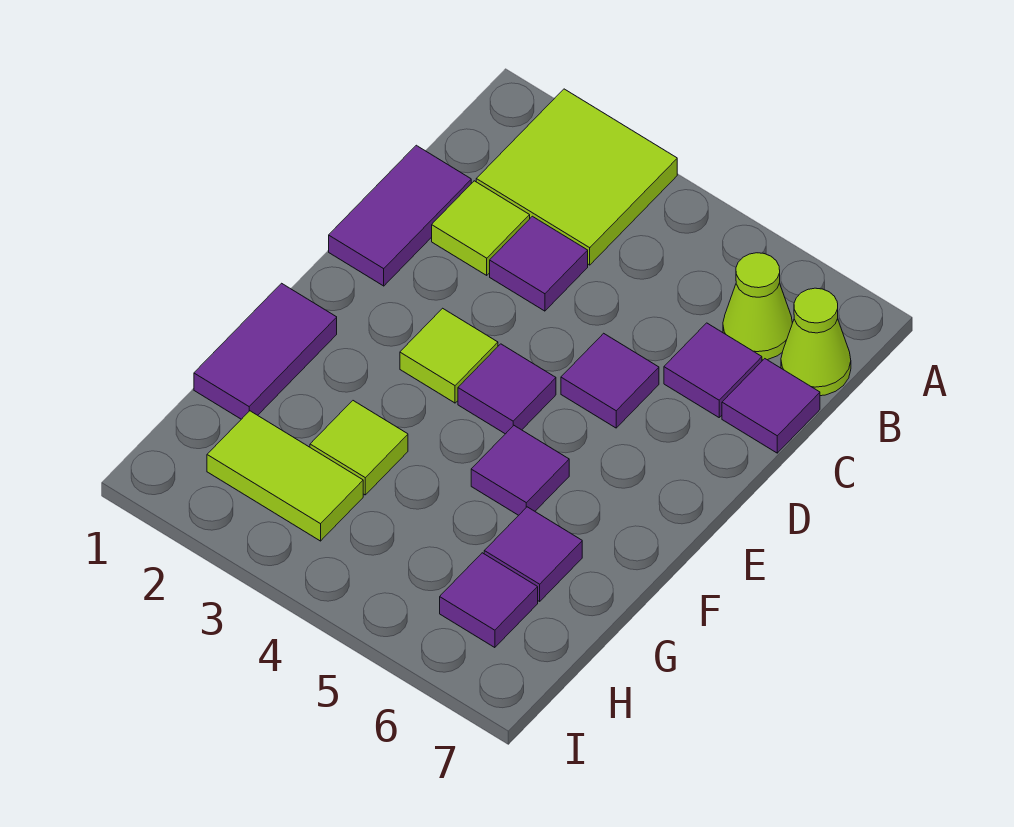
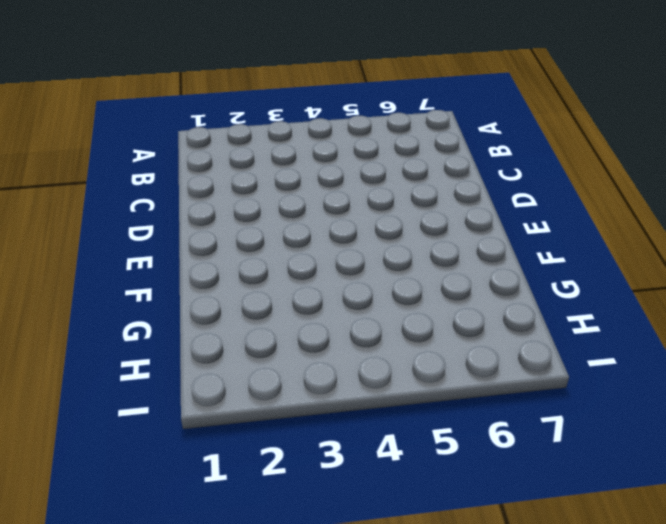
none -> lime 2x2 tile [476,89,677,265]
none -> lime 1x1 cone [723,253,792,360]
none -> lime 1x1 cone [781,288,851,396]

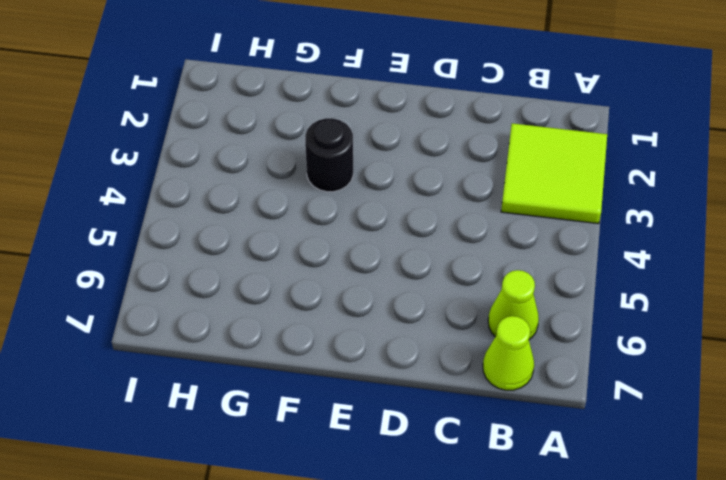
black 1x1 round brick [305,118,353,192] -> none
none -> purple 1x2 tile [329,145,471,286]
none -> lime 1x1 tile [432,181,530,275]
none -> purple 1x1 tile [490,216,588,311]

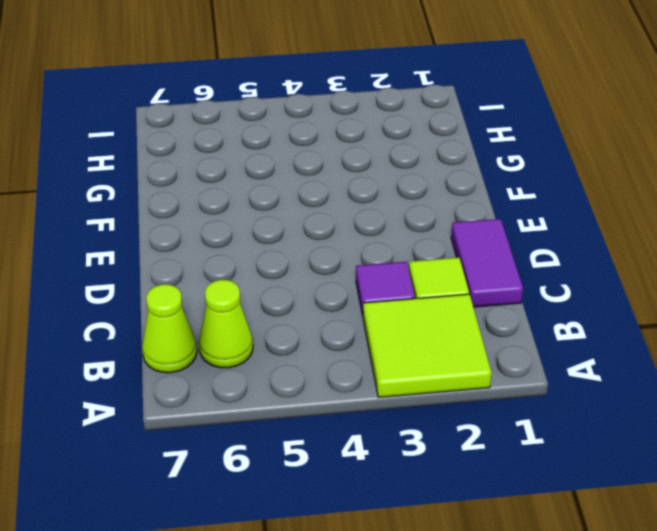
none -> purple 1x1 tile [664,323,762,417]
none -> purple 1x1 tile [722,359,820,453]
none -> purple 1x1 tile [561,333,659,428]

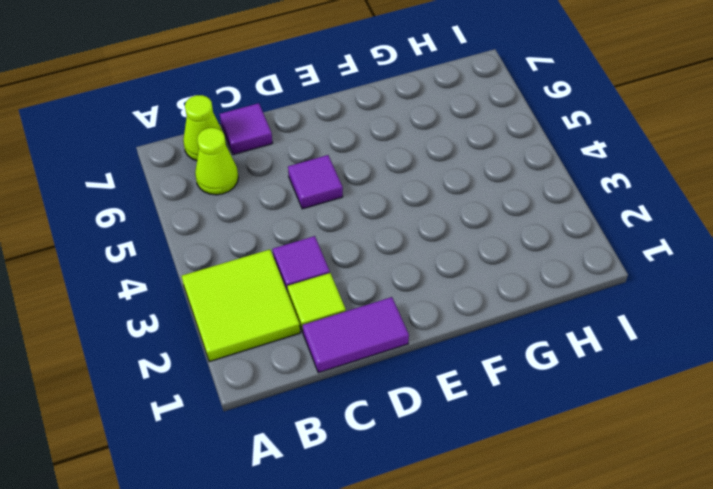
none -> purple 1x1 tile [664,323,762,417]
none -> lime 1x1 tile [400,308,498,403]
none -> purple 1x1 tile [458,344,556,434]

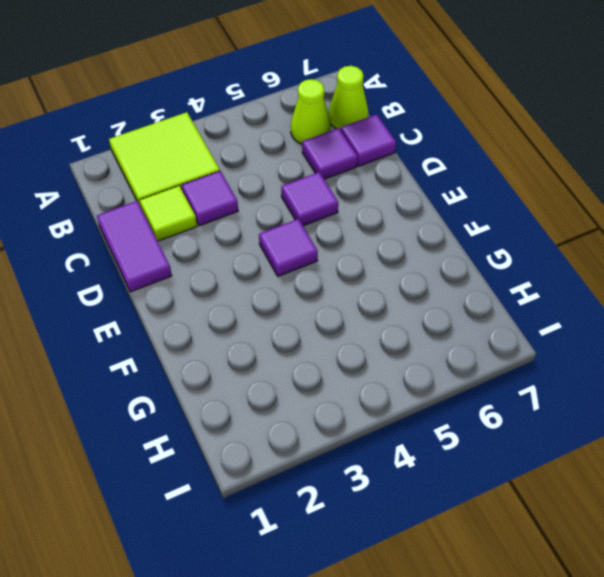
none -> lime 1x1 tile [400,308,498,403]
none -> purple 1x2 tile [194,283,337,419]
none -> purple 1x1 tile [471,426,569,515]

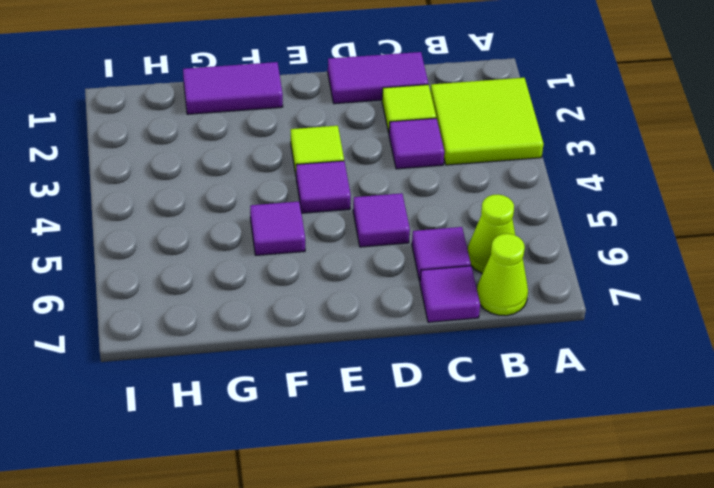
none -> lime 1x1 tile [310,401,408,495]
none -> purple 1x1 tile [484,507,582,601]
none -> lime 1x2 tile [207,411,363,541]

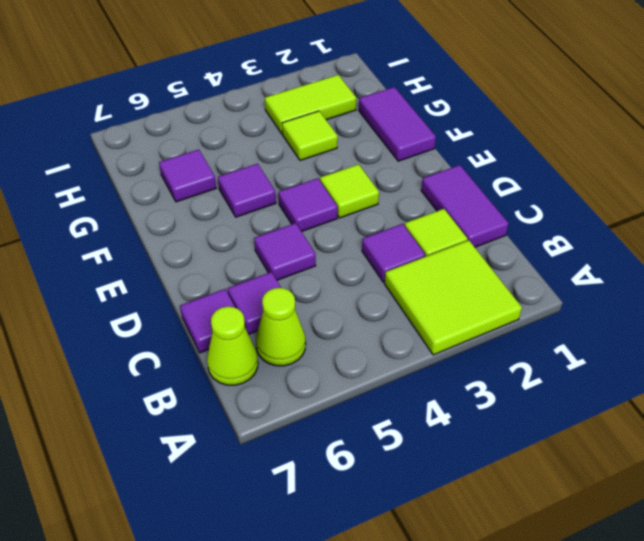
none -> purple 1x1 tile [440,553,538,648]

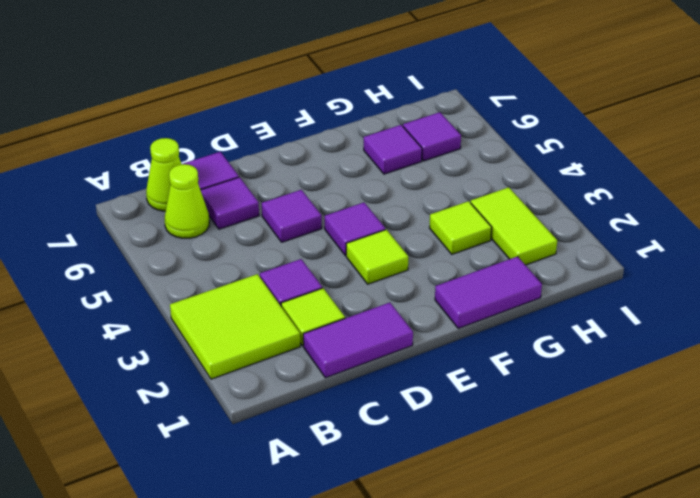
none -> purple 1x1 tile [471,426,569,515]

